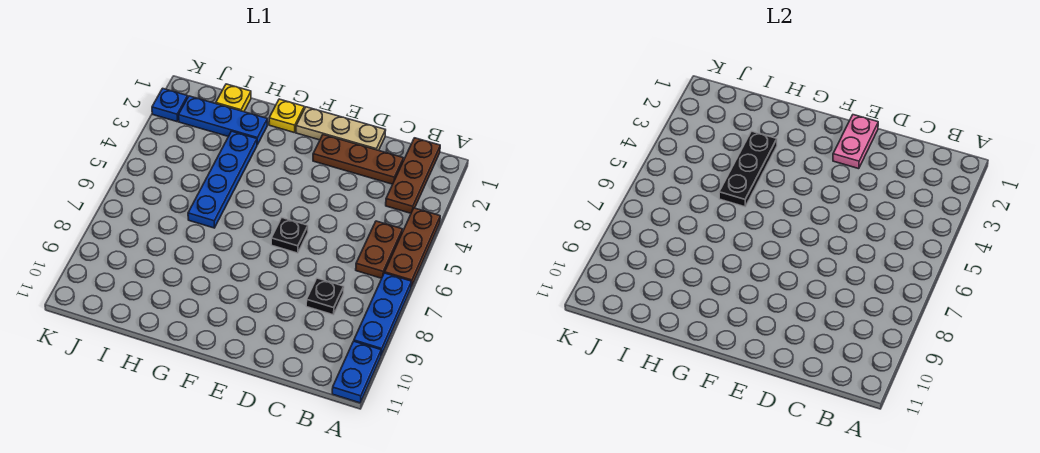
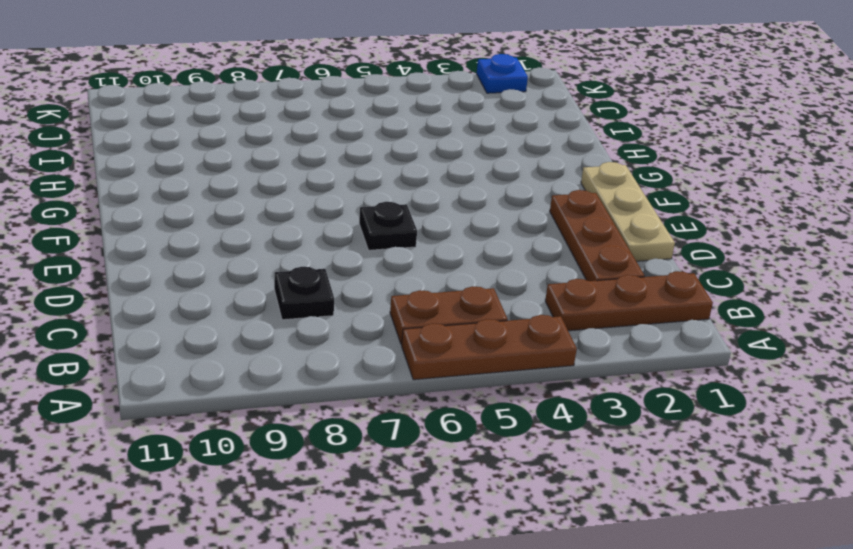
none -> blue 1x3 plate [354,273,411,355]
none -> blue 1x2 plate [332,341,381,403]
none -> yellow 1x1 plate [269,99,304,133]

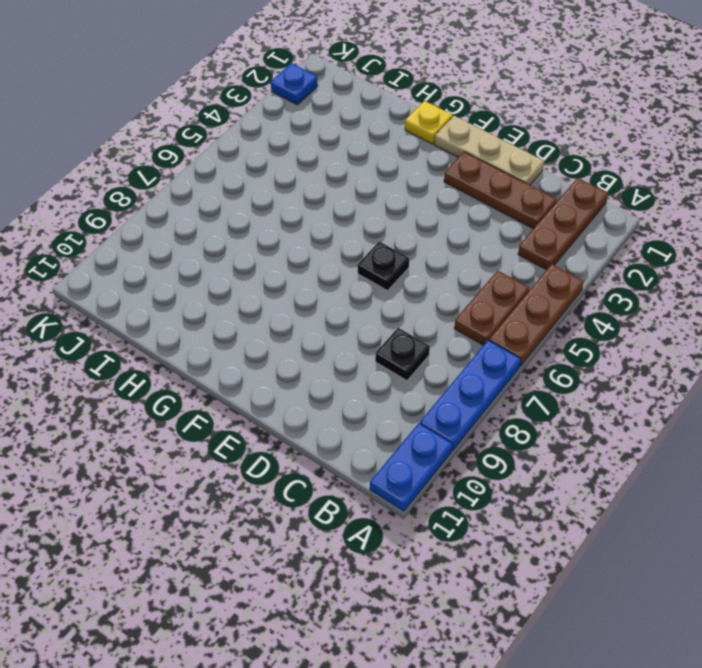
none -> blue 1x3 plate [178,96,267,145]
none -> blue 1x4 plate [188,131,257,228]
none -> yellow 1x1 plate [216,84,251,112]

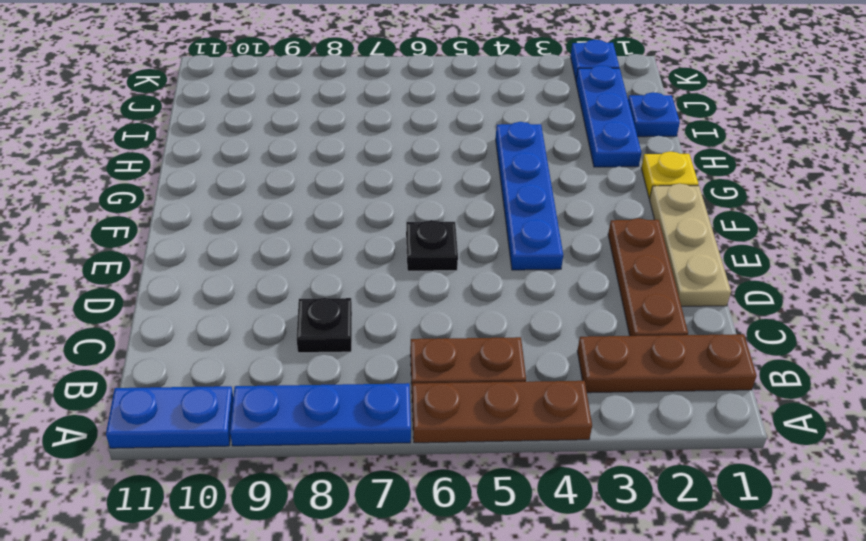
blue 1x4 plate [496,122,563,270] -> blue 1x4 plate turned to [188,131,257,228]
blue 1x1 plate [628,92,680,137] -> yellow 1x1 plate [216,84,251,112]
none -> pink 1x2 plate [833,115,878,169]
none -> black 1x3 plate [719,131,777,207]

